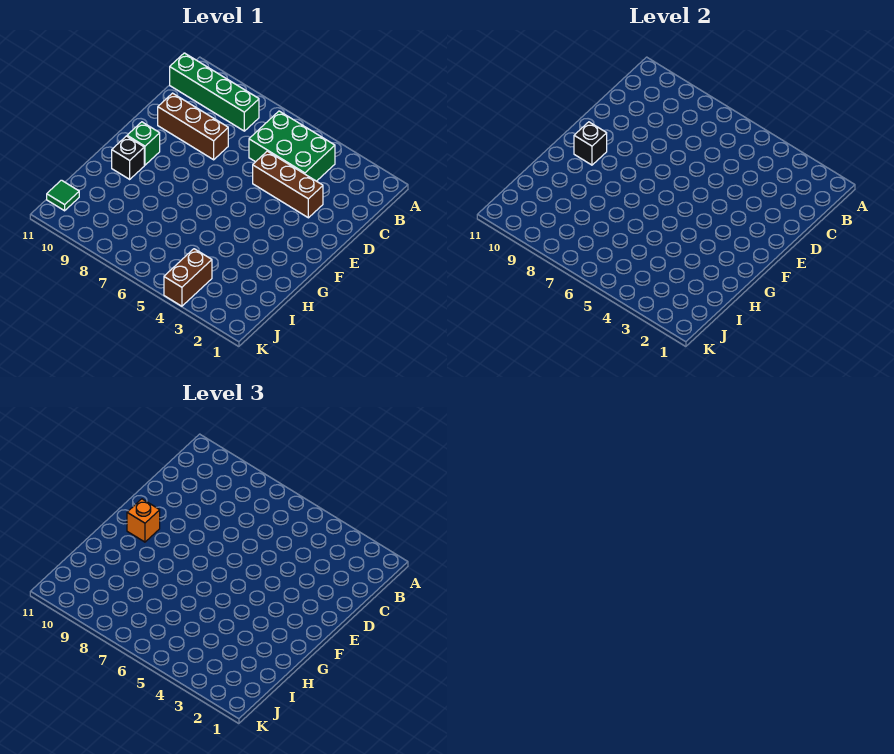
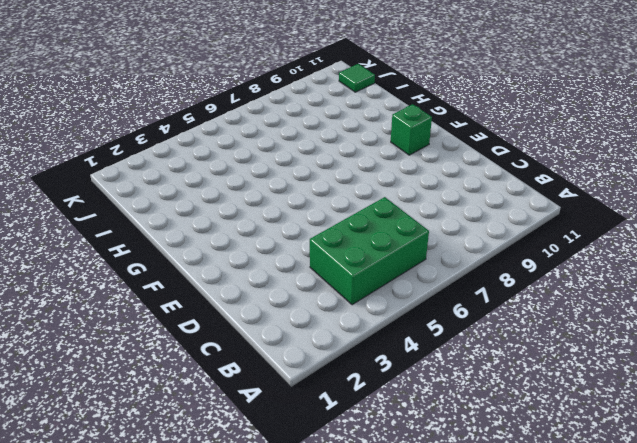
none -> green 1x4 brick [170,53,259,131]
none -> brown 1x3 brick [253,151,323,218]

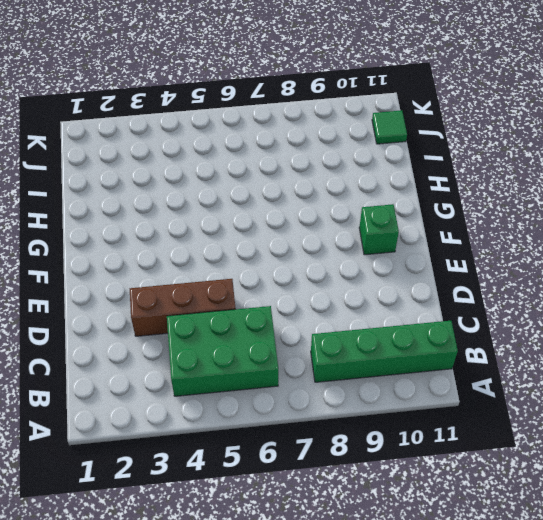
none -> brown 1x3 brick [158,93,228,160]
none -> black 1x1 brick [112,136,144,179]

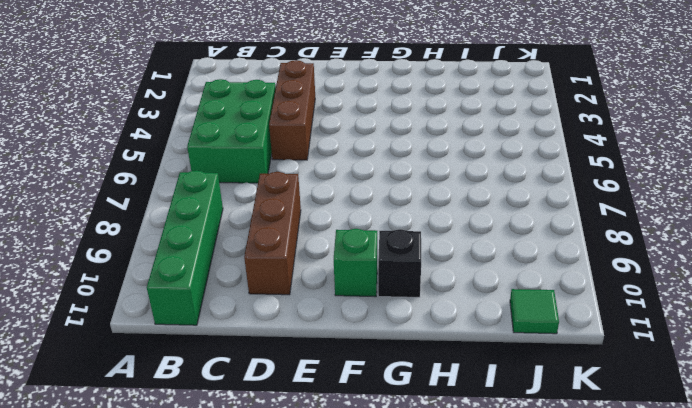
none -> brown 1x2 brick [164,249,212,306]
none -> black 1x1 brick [574,122,607,165]

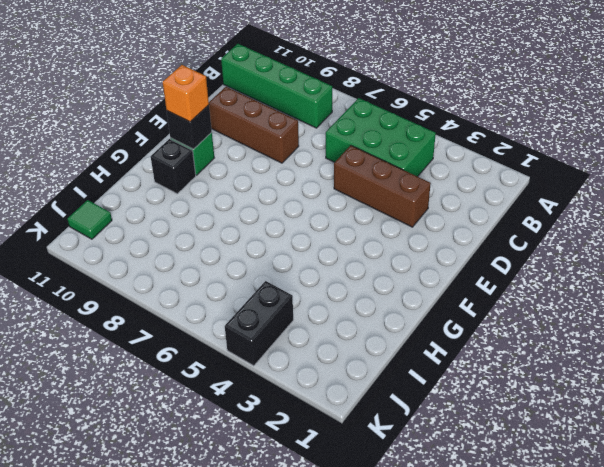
black 1x2 brick [225,281,293,366] -> brown 1x2 brick [164,249,212,306]

